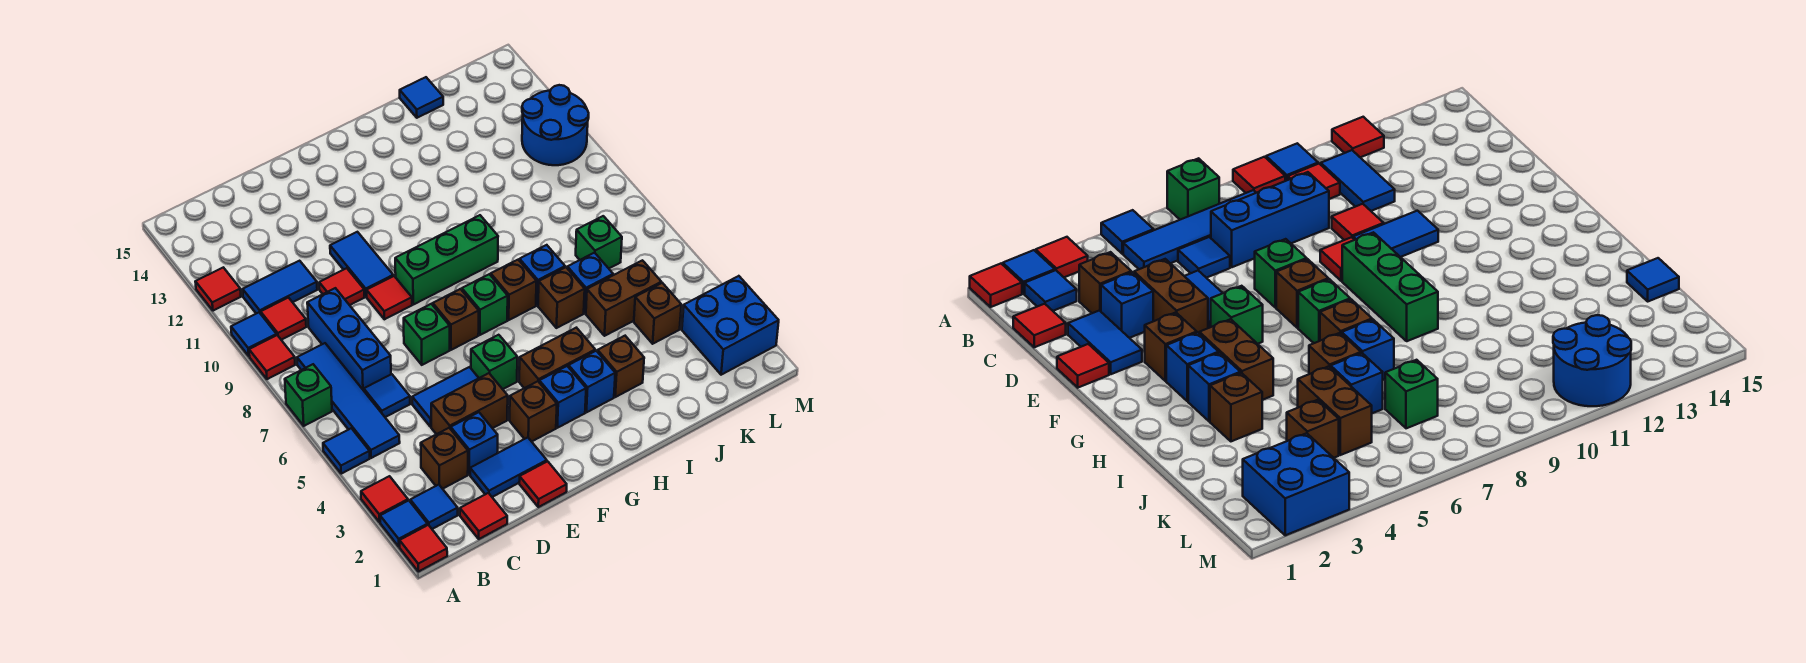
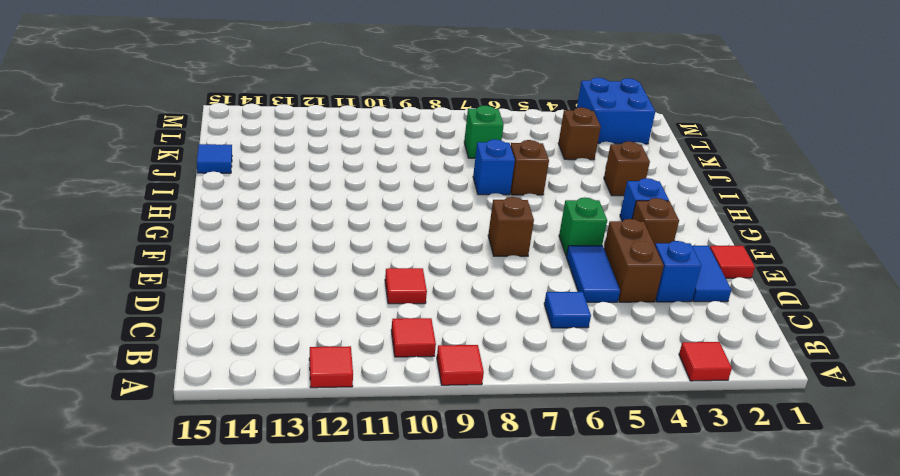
none -> red 1x1 tile [400,525,447,572]
none -> blue 1x1 tile [380,500,427,547]
none -> blue 1x1 tile [323,428,370,474]
none -> green 1x1 brick [285,364,332,426]

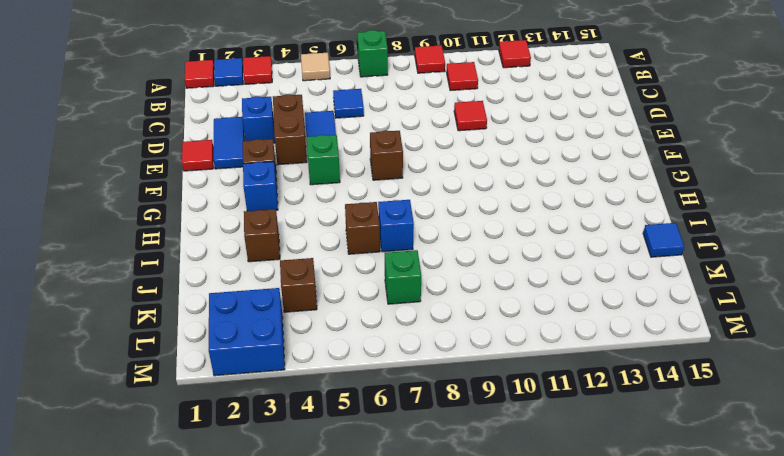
tan 1x1 tile [301,53,330,81] -> blue 1x1 tile [323,428,370,474]
none -> blue 1x1 tile [231,313,276,356]
none -> blue 1x1 tile [410,485,458,529]
none -> blue 1x4 tile [297,343,400,458]
none -> blue 1x2 tile [243,261,317,314]

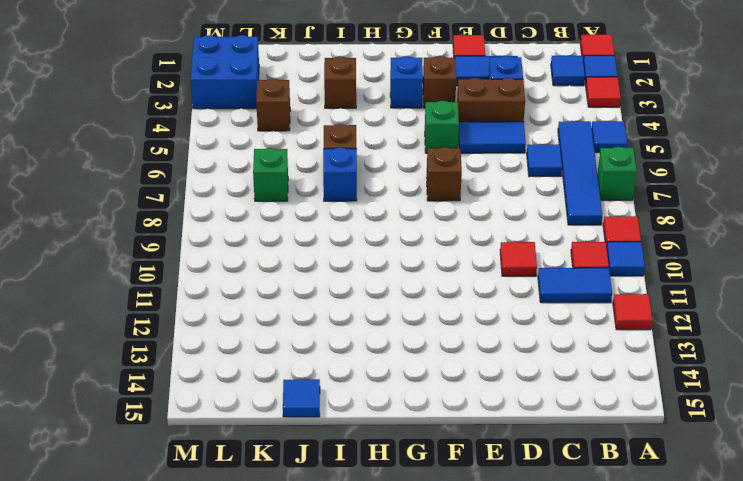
none -> red 1x1 tile [460,493,507,539]
none -> brown 1x1 brick [421,428,468,489]
none -> blue 1x3 brick [307,288,391,391]
none -> green 1x1 brick [404,304,450,365]

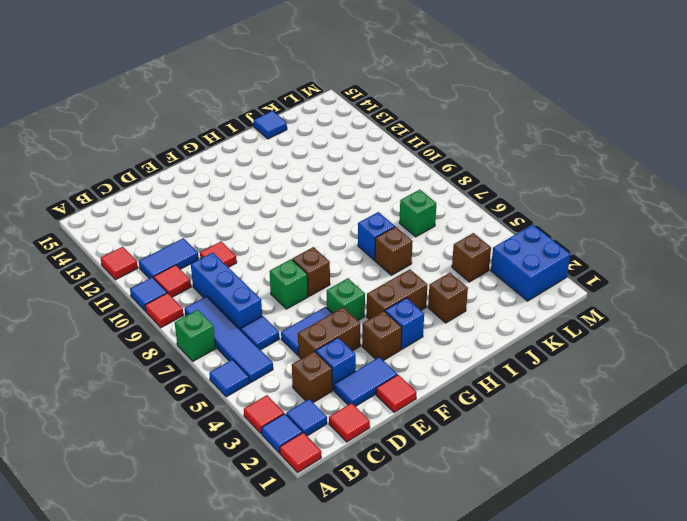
none -> red 1x1 tile [367,276,412,319]
none -> blue 1x2 tile [330,232,393,297]
none -> green 1x3 brick [395,215,498,305]
none -> green 1x1 brick [462,274,508,335]

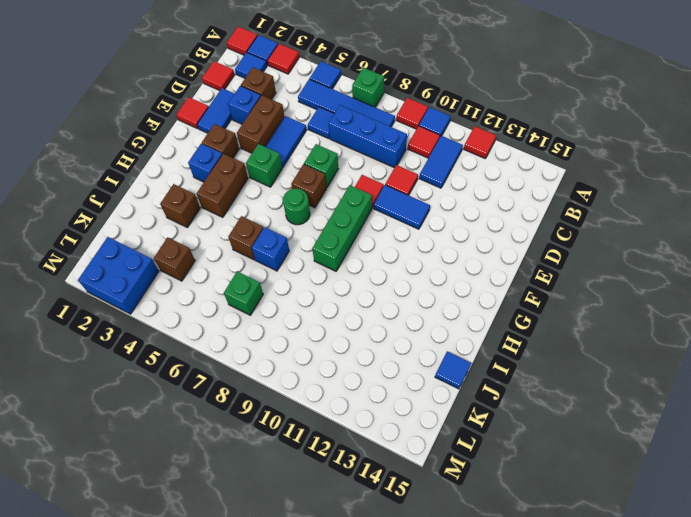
green 1x1 round brick [283,189,310,225] -> green 1x1 brick [462,274,508,335]
none -> blue 1x1 brick [569,351,615,412]
none -> brown 1x1 brick [491,260,536,320]
none -> brown 1x2 brick [586,260,661,336]
none -> blue 1x1 brick [567,253,613,313]

